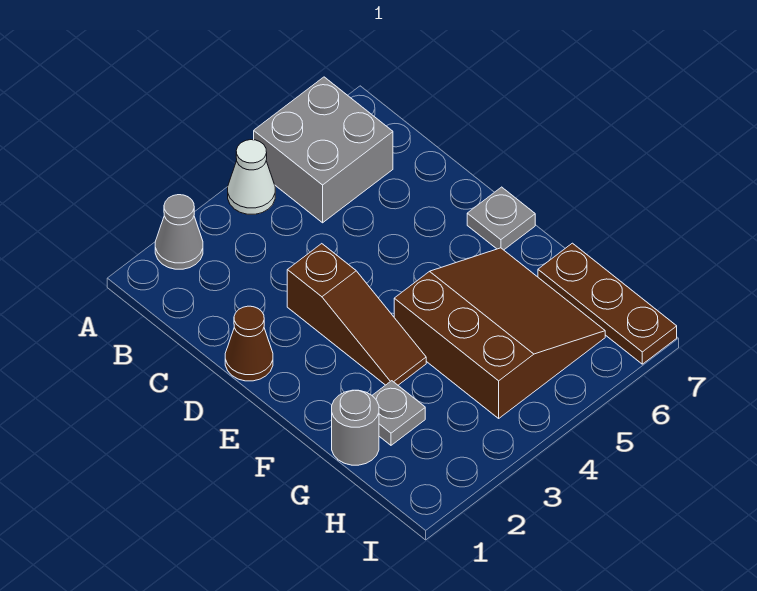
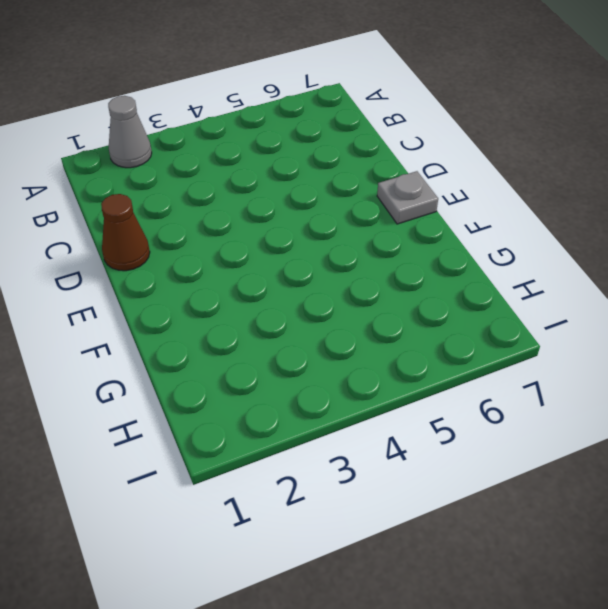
none -> white 1x1 cone [228,140,275,214]
none -> grey 2x2 brick [254,77,393,223]

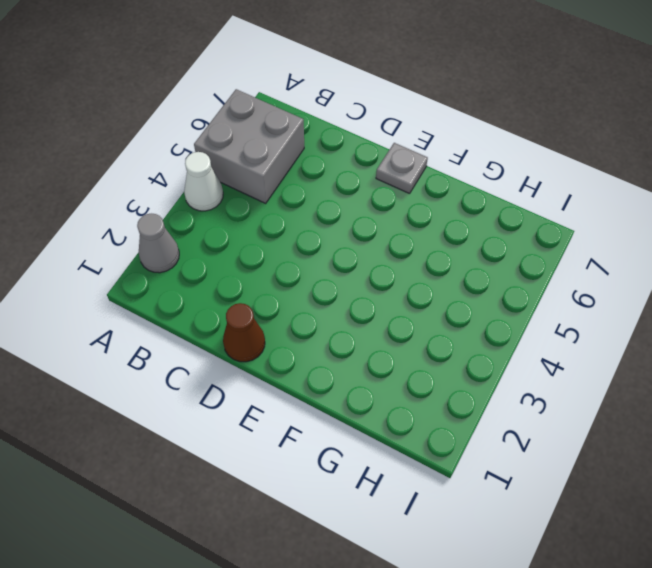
none -> brown 1x3 slope [287,244,426,385]
none -> brown 3x3 slope [394,248,605,418]

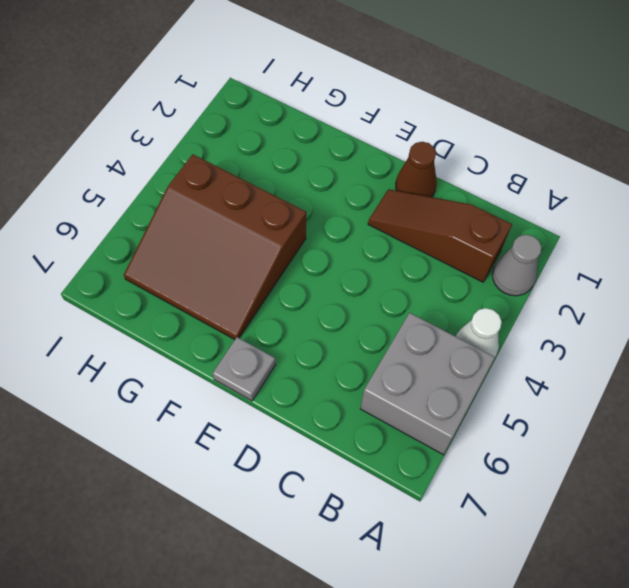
brown 1x3 slope [368,189,512,282] -> brown 1x3 slope moved to [287,244,426,385]
none -> grey 1x1 round brick [332,390,379,465]
none -> grey 1x1 plate [372,381,425,445]

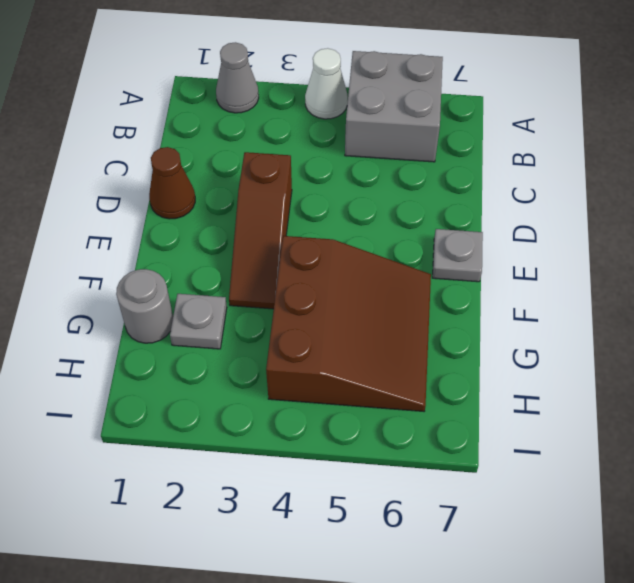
none -> brown 1x3 plate [538,243,677,364]

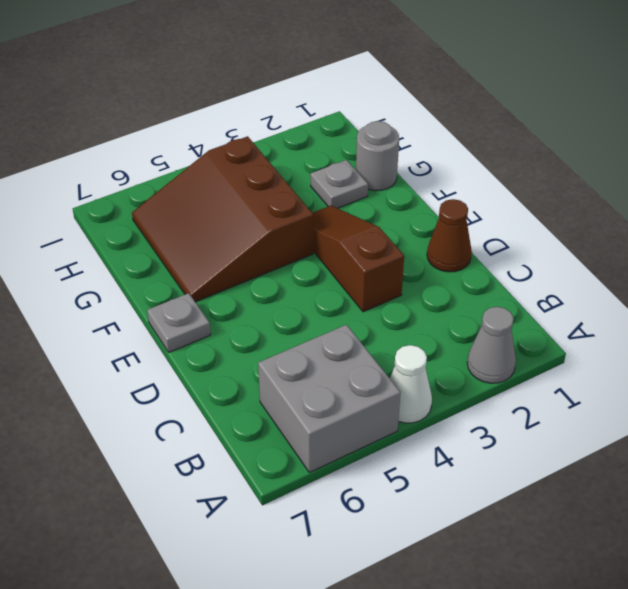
none -> brown 1x3 plate [538,243,677,364]

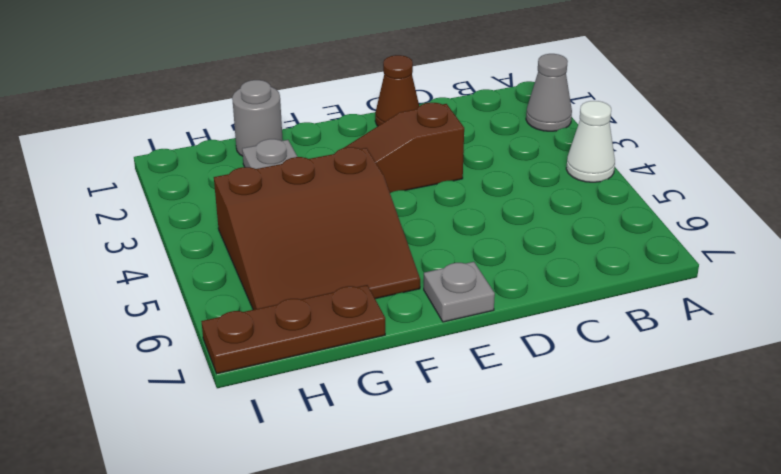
none -> grey 2x2 brick [254,77,393,223]

